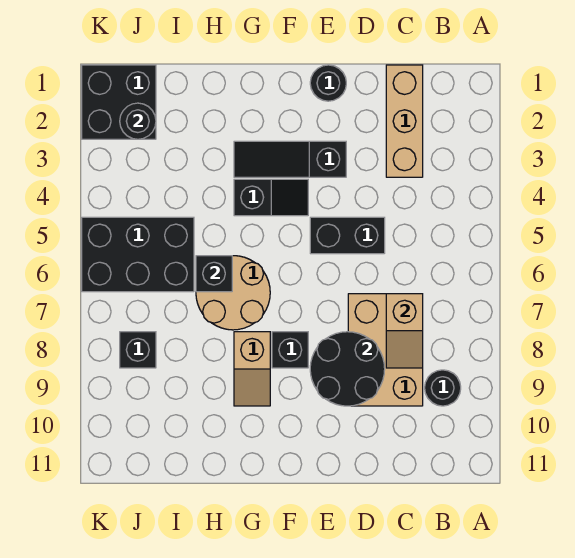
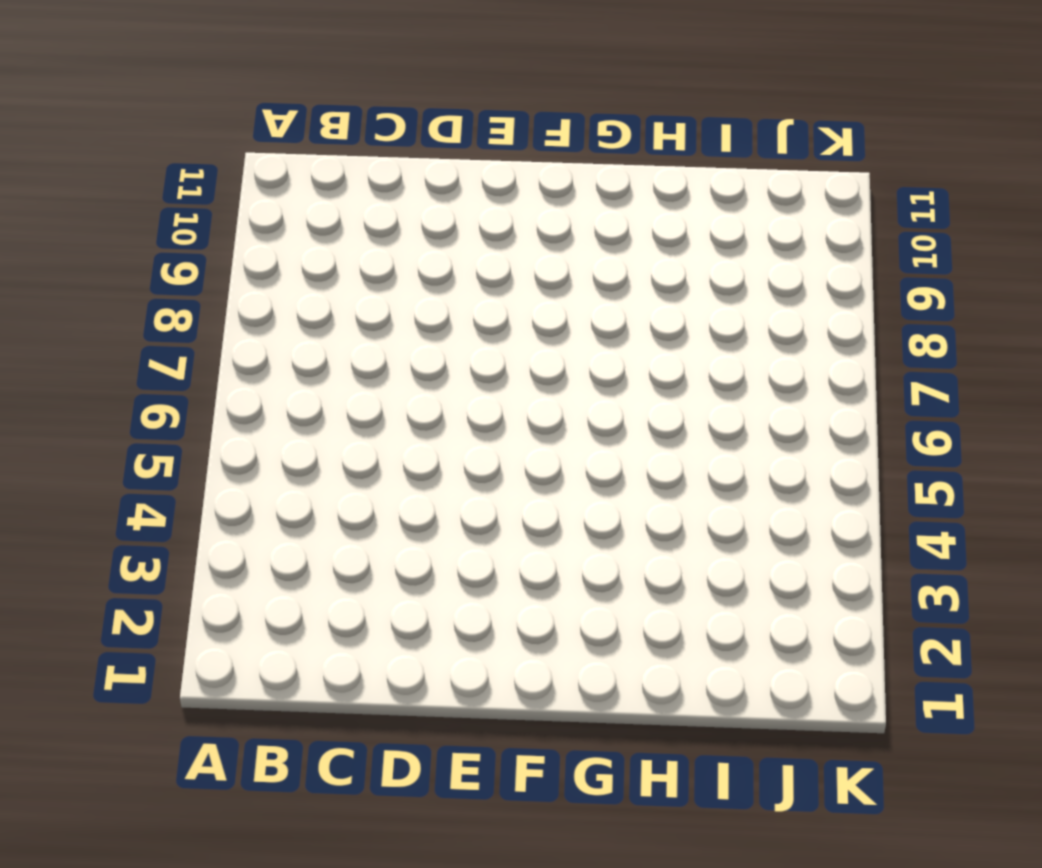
none -> black 1x1 round brick [425,370,461,406]
none -> tan 1x3 brick [386,65,423,177]
none -> tan 2x3 brick [348,294,423,406]

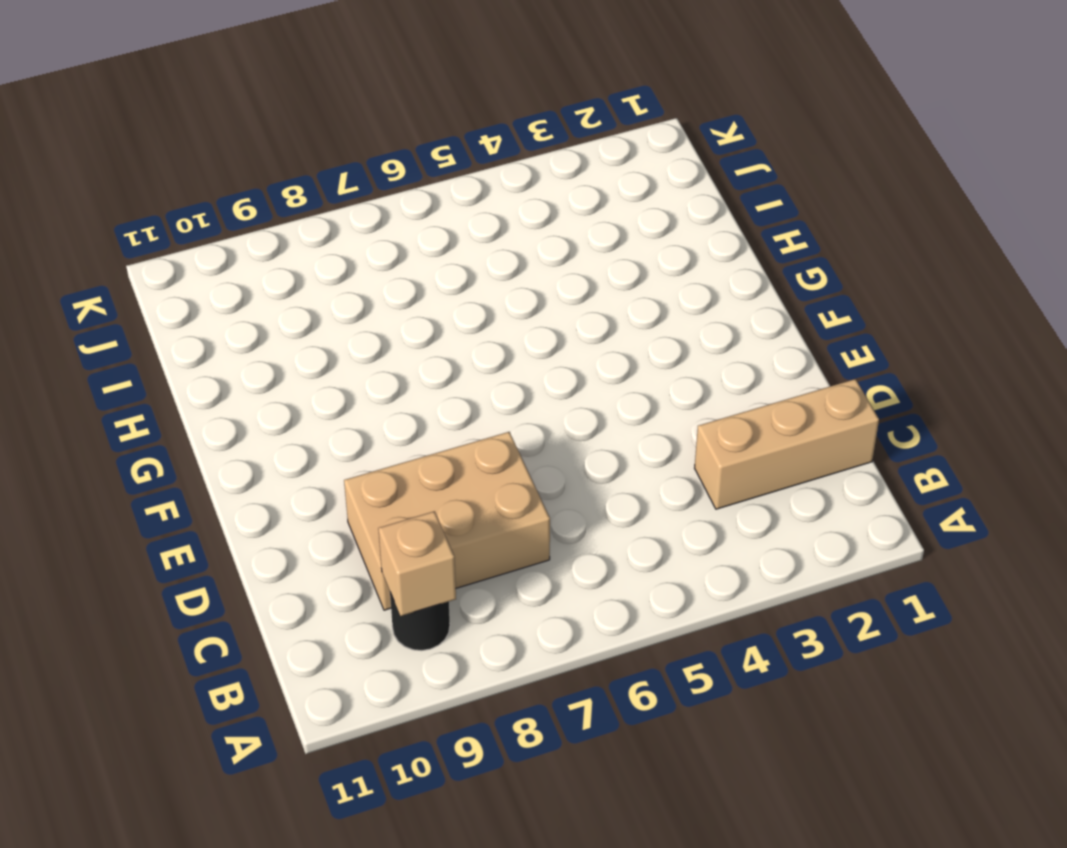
tan 1x1 brick [378,511,456,616] -> none
none -> black 1x2 brick [310,217,385,254]
none -> black 1x1 round brick [310,65,346,101]
none -> black 1x3 slope [234,141,346,177]

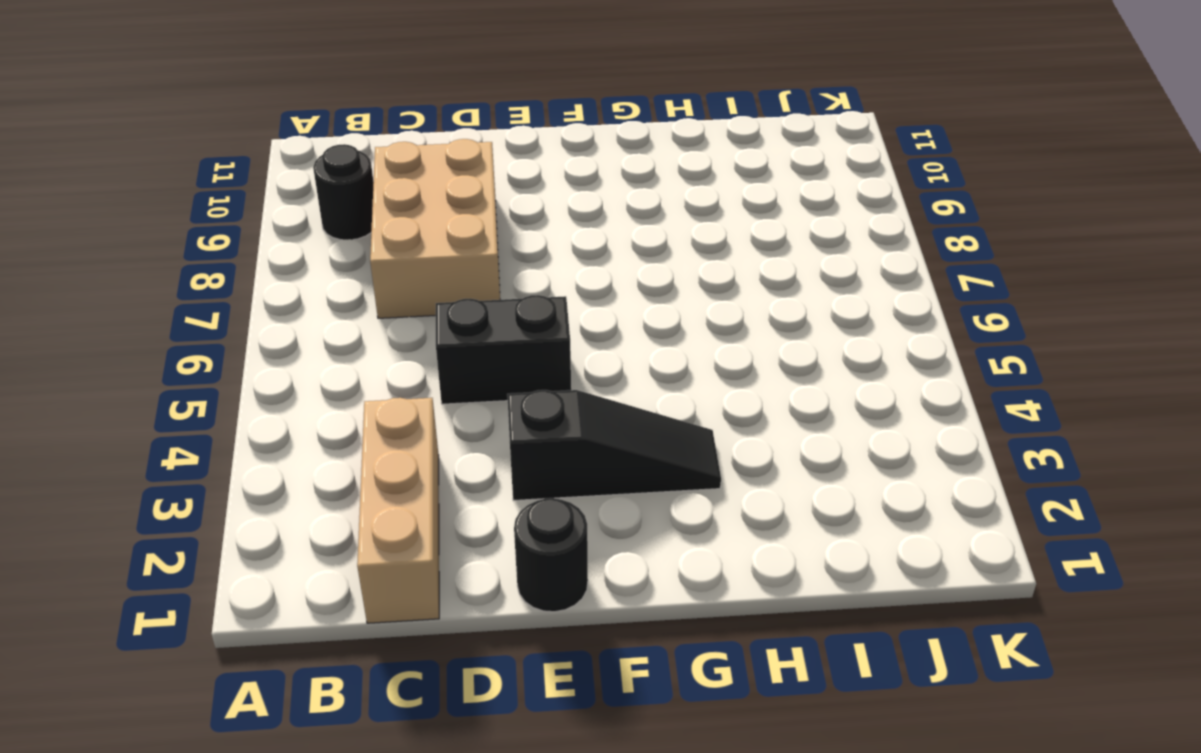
none -> black 1x2 slope [234,179,308,216]
none -> black 1x1 brick [272,332,308,368]
none -> tan 2x2 round brick [196,256,270,330]

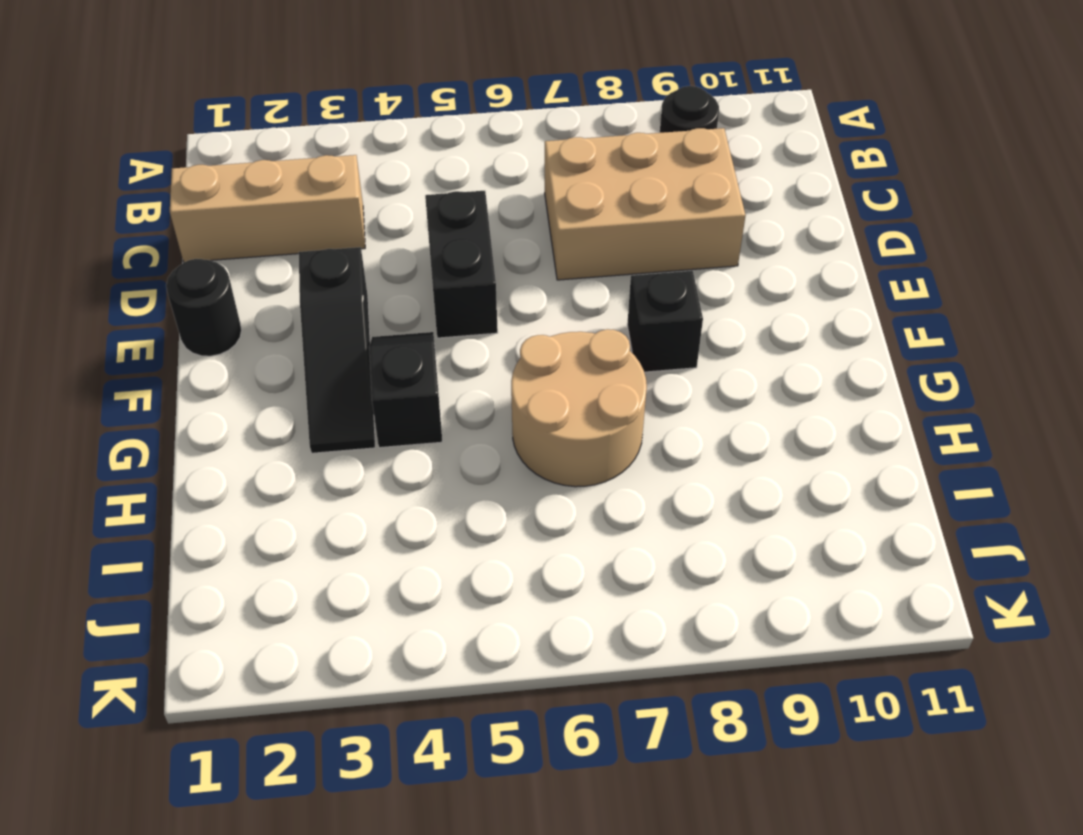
none -> tan 1x2 slope [234,332,270,406]
none -> black 2x3 brick [82,217,194,292]
none -> black 2x2 brick [82,65,156,139]

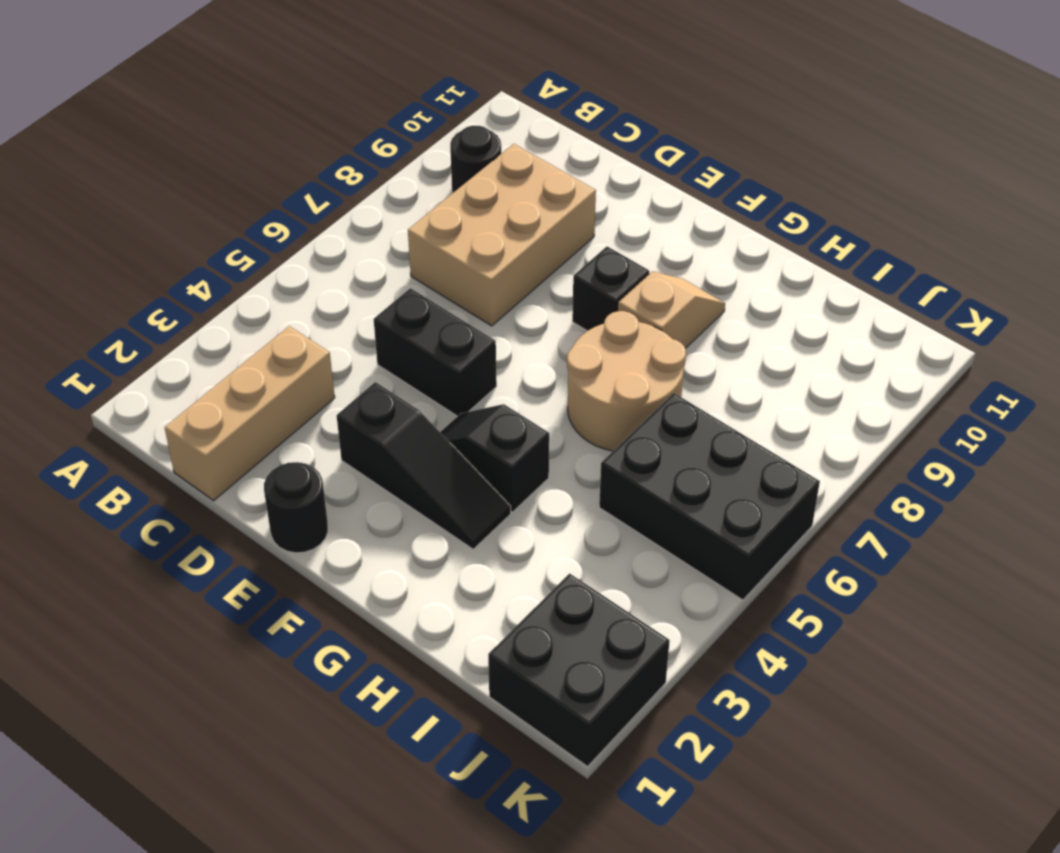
none -> black 1x1 brick [120,332,156,368]
none -> tan 1x2 slope [386,294,423,368]
none -> black 2x2 round brick [310,332,385,406]

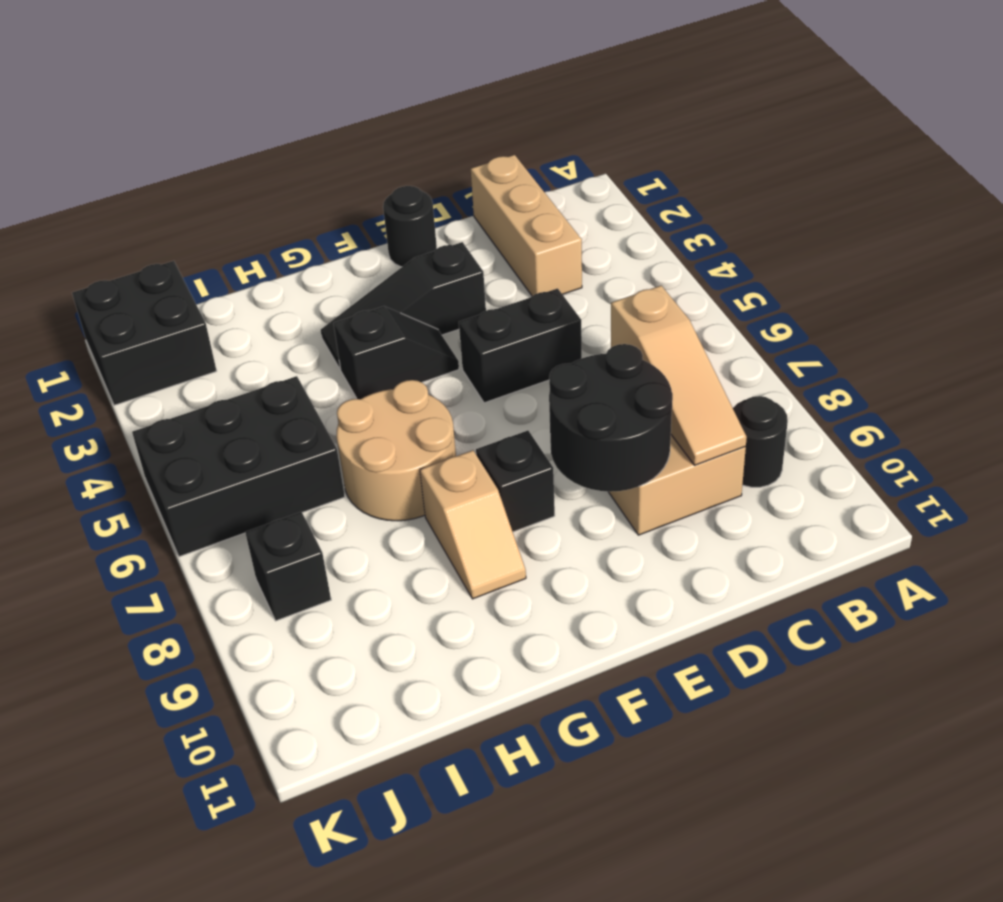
tan 1x3 slope [611,286,747,465] -> tan 1x2 slope [386,294,423,368]
none -> black 1x1 brick [196,256,232,292]
none -> black 1x1 round brick [120,103,156,139]

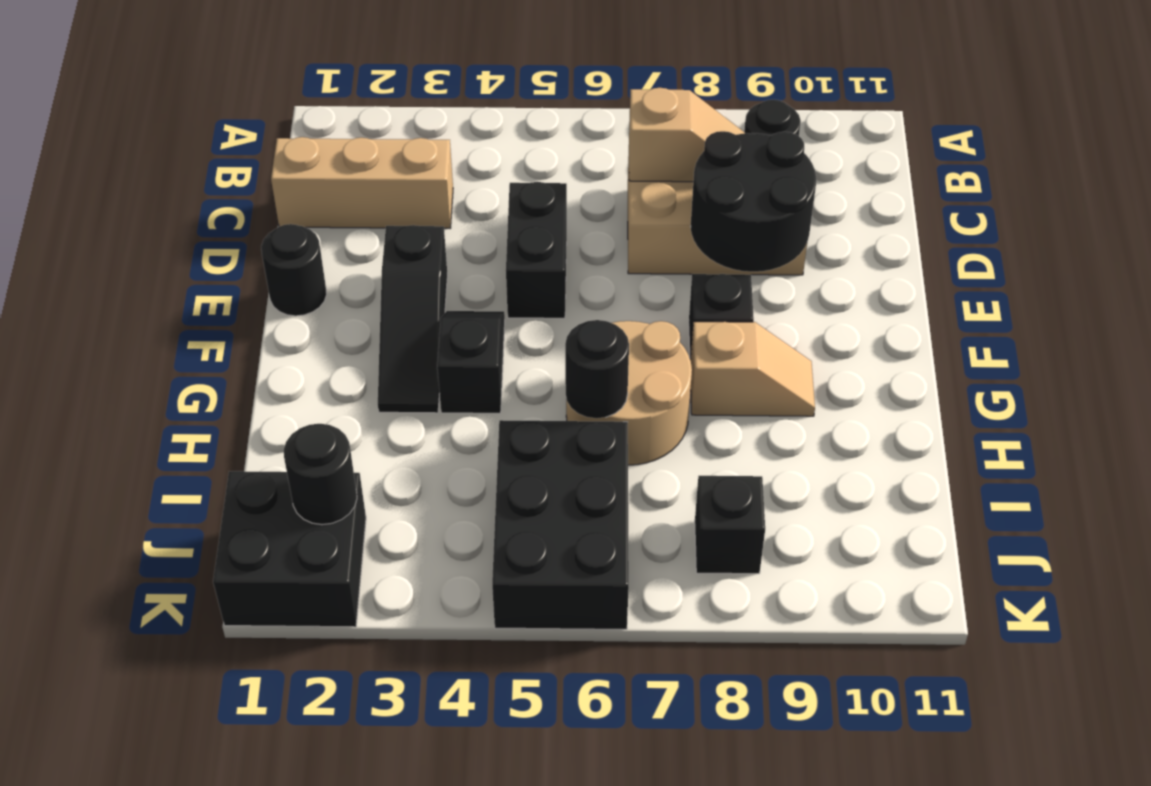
black 1x1 round brick [565,320,629,418] -> black 1x1 brick [196,256,232,292]

